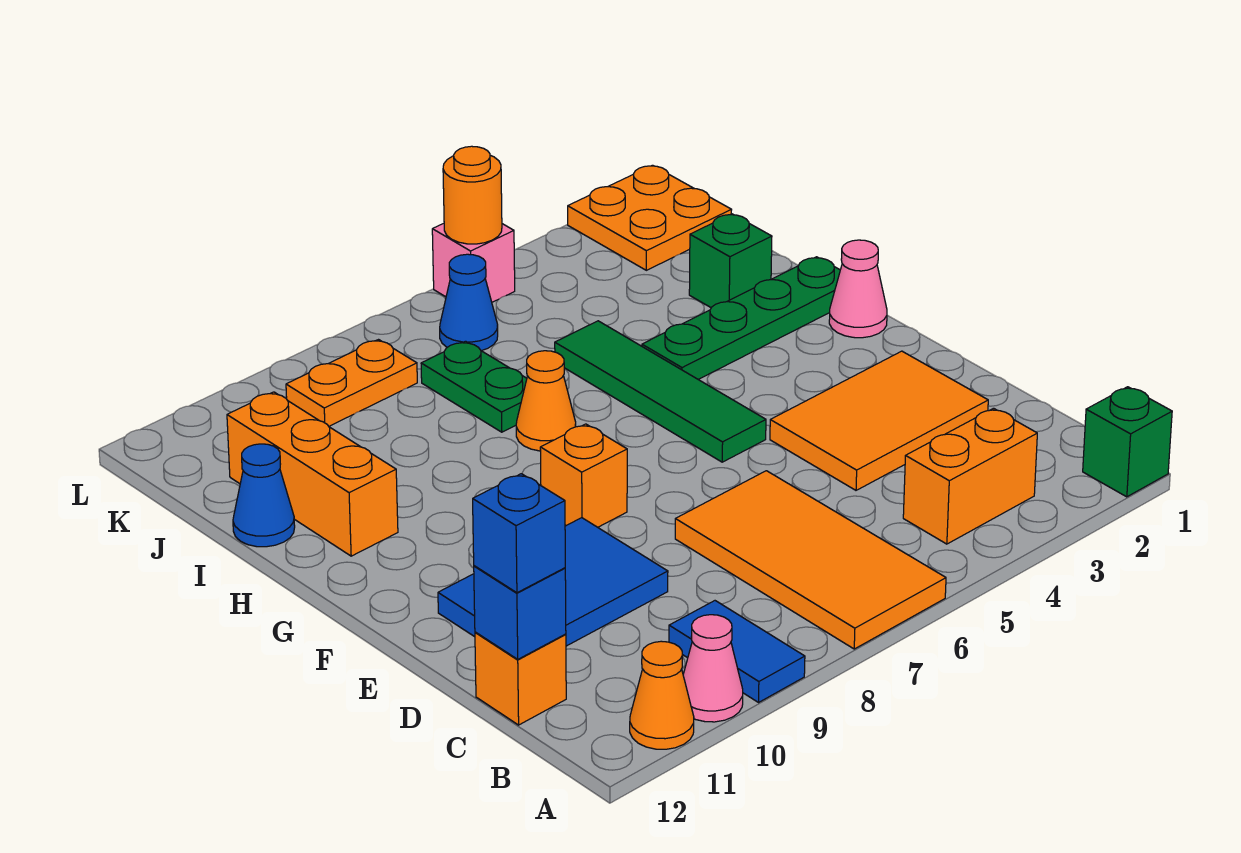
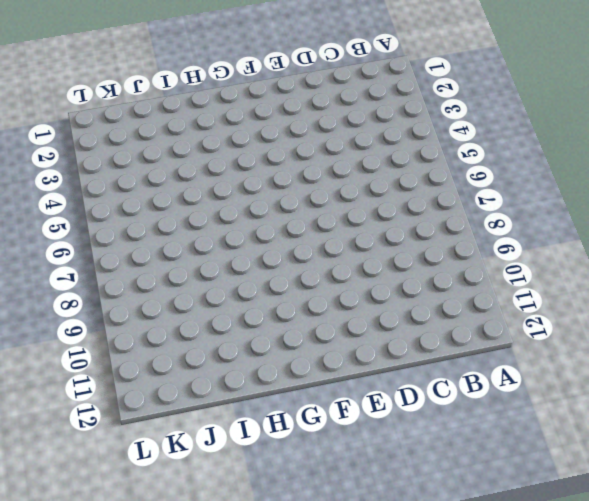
none -> green 1x1 brick [1083,387,1172,497]
none -> orange 2x4 tile [675,471,946,649]
none -> blue 1x2 tile [669,601,805,702]

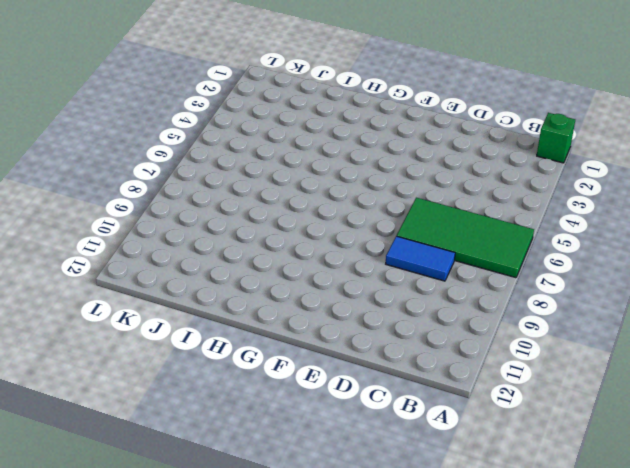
green 2x4 tile [397,198,534,278] -> orange 2x4 tile [675,471,946,649]
blue 1x2 tile [386,236,455,281] -> blue 1x2 tile moved to [669,601,805,702]
none -> pink 1x1 cone [683,615,743,722]
none -> orange 1x1 cone [630,641,694,749]
none -> orange 1x2 brick [903,408,1037,544]

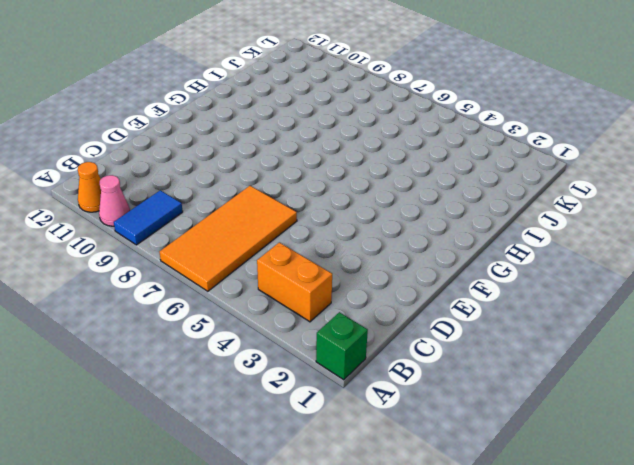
none -> orange 1x1 brick [475,632,566,725]
none -> orange 2x3 tile [770,351,988,490]
none -> blue 2x3 tile [438,518,668,646]

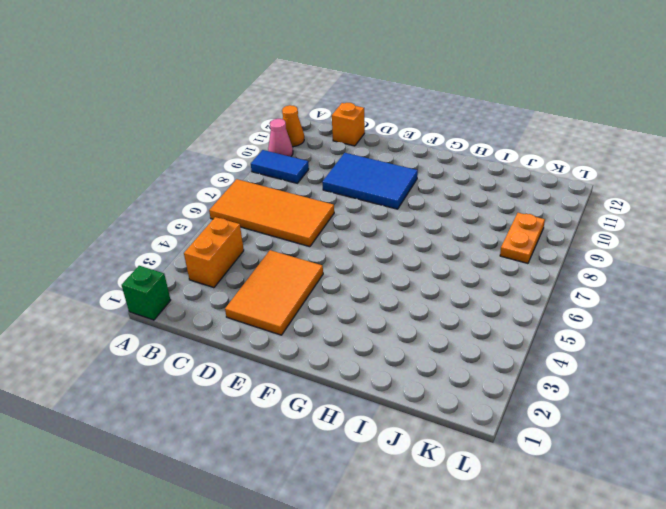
blue 2x3 tile [322,153,418,209] -> blue 2x3 tile turned to [438,518,668,646]
none -> green 1x4 tile [555,321,766,462]
none -> orange 1x1 brick [540,424,627,527]
none -> pink 1x1 cone [829,240,887,338]

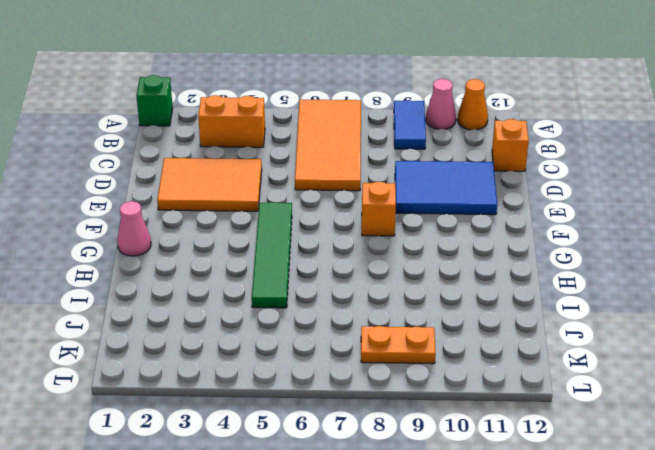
none -> green 1x4 plate [642,257,840,380]
none -> orange 1x1 cone [516,351,576,451]
none -> orange 1x3 brick [227,392,398,556]

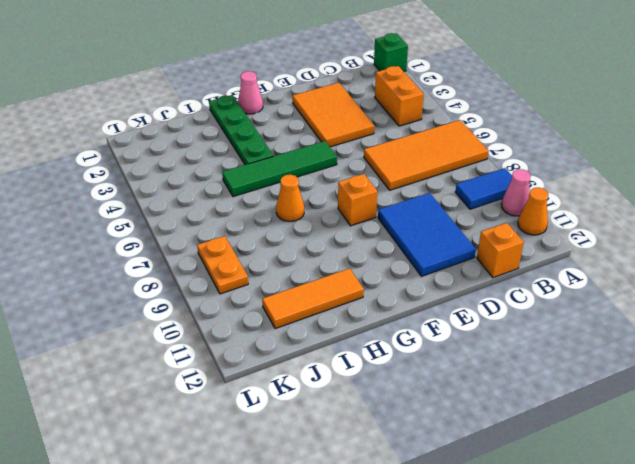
orange 1x3 tile [262,268,364,329] -> orange 1x3 brick [227,392,398,556]
none -> green 1x1 brick [689,214,772,308]
none -> green 1x2 plate [421,341,527,432]
none -> blue 1x1 cone [233,444,295,547]

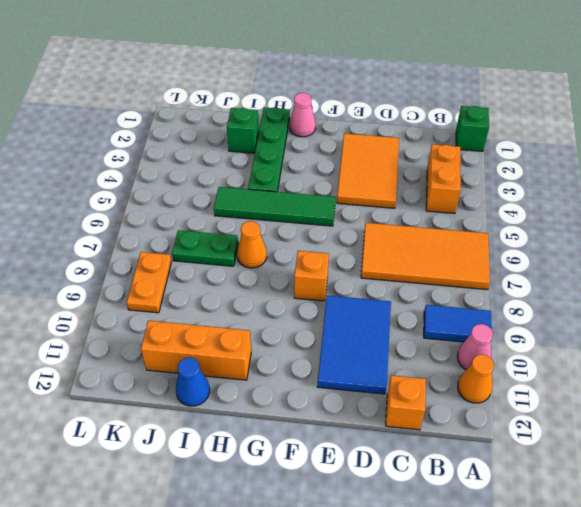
none -> orange 2x2 plate [568,165,732,270]
none -> blue 1x1 cone [440,254,498,351]
none -> pink 1x1 brick [432,223,515,302]

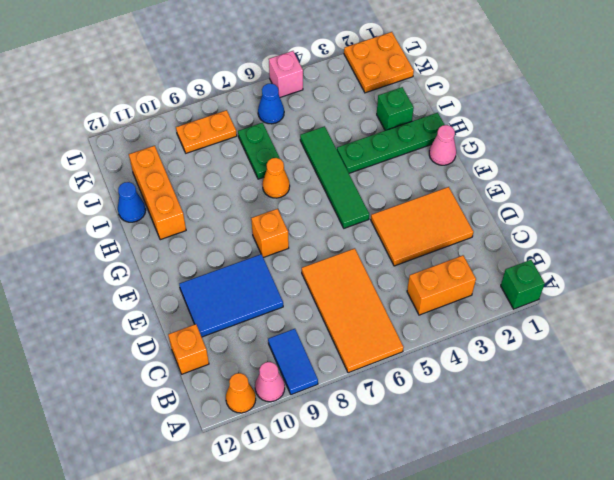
none -> blue 1x1 brick [474,566,566,659]
none -> orange 1x1 round brick [443,146,502,244]
none -> blue 1x1 brick [473,474,565,593]

